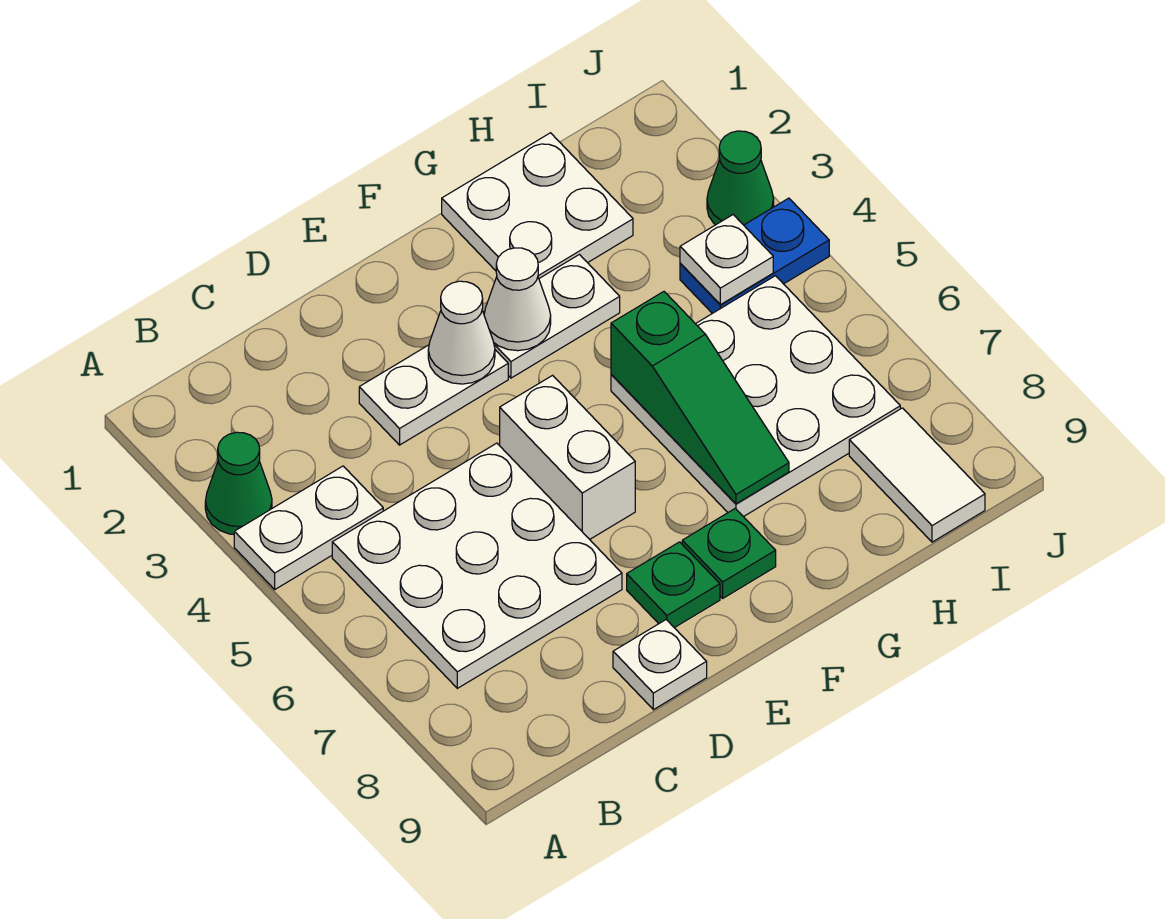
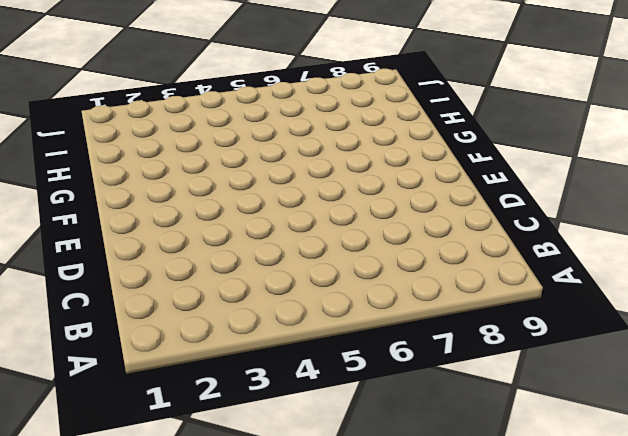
none -> green 1x1 cone [205,432,272,535]
none -> white 1x2 plate [234,466,383,589]
none -> white 3x3 plate [332,443,622,688]

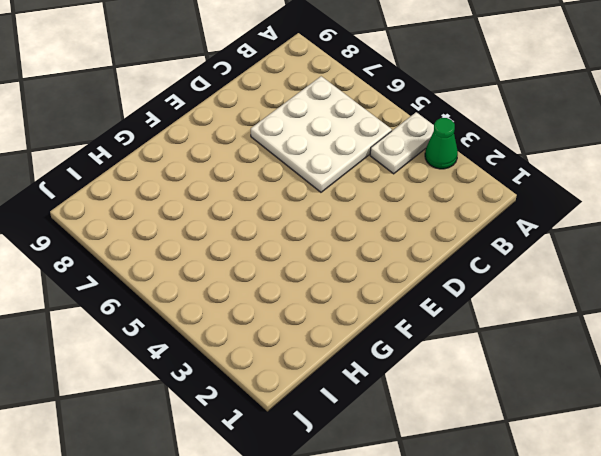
none -> white 1x2 plate [359,345,508,445]
none -> white 1x1 plate [613,620,707,710]
none -> white 1x2 brick [500,375,635,539]

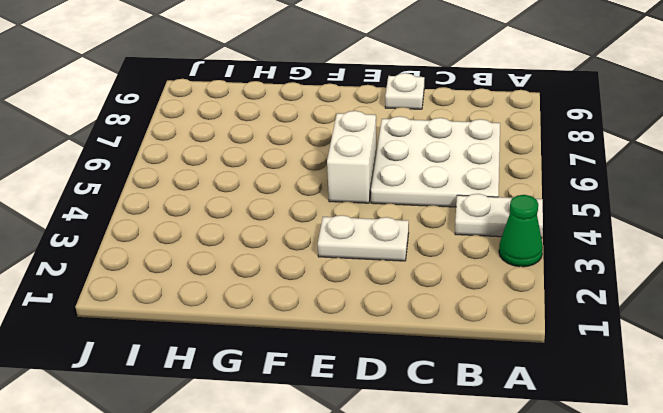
none -> green 1x1 plate [627,542,720,628]
none -> white 1x2 plate [483,255,620,378]
none -> green 1x1 plate [682,508,776,598]

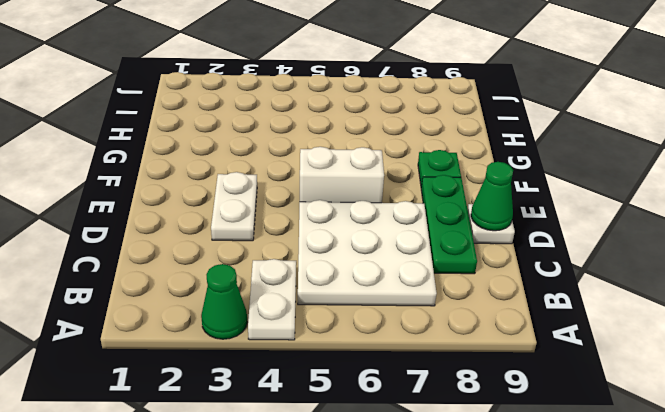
green 1x3 plate [421,175,477,274] -> green 1x1 plate [627,542,720,628]
green 1x1 cone [471,162,513,231] -> green 1x1 cone moved to [707,131,774,225]
none -> white 1x2 plate [483,255,620,378]
none -> white 2x2 plate [442,133,633,278]
none -> white 3x3 plate [611,276,900,517]

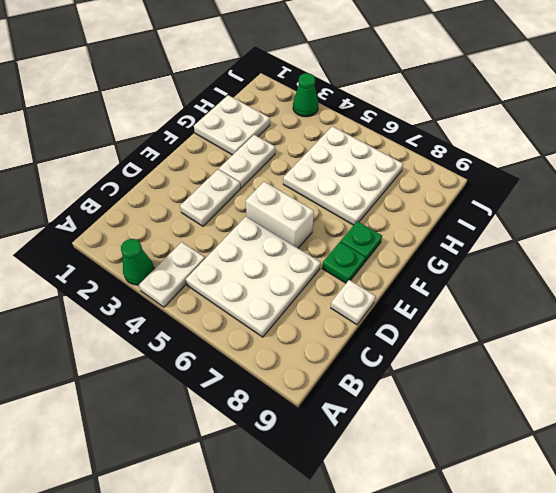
none -> blue 1x2 plate [680,198,829,313]
none -> white 1x2 tile [849,408,985,542]
none -> white 1x1 cone [428,281,495,384]

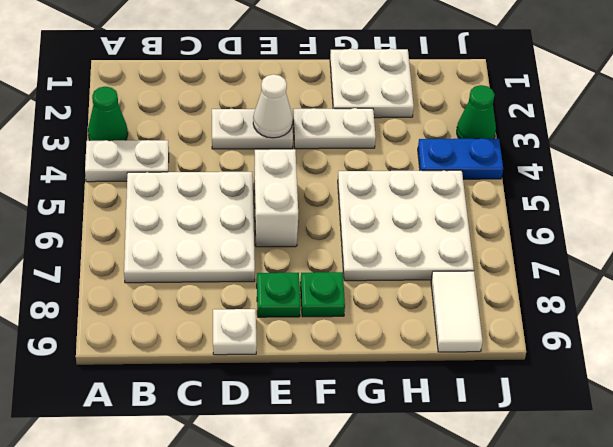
none -> white 1x1 cone [484,248,551,351]
none -> green 1x3 slope [611,292,789,504]
none -> white 1x1 plate [680,215,773,305]

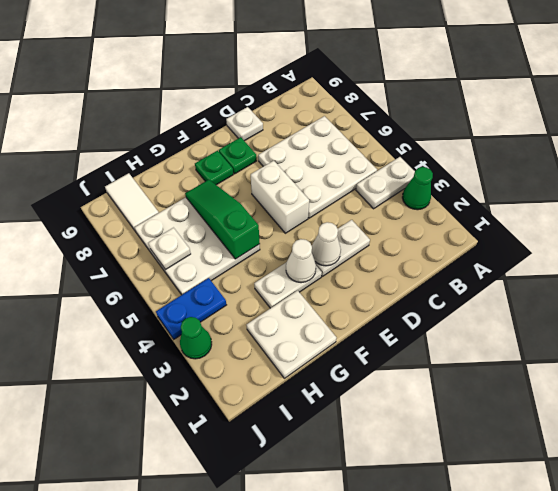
white 1x1 plate [148,228,191,270] -> white 1x1 plate moved to [680,215,773,305]

